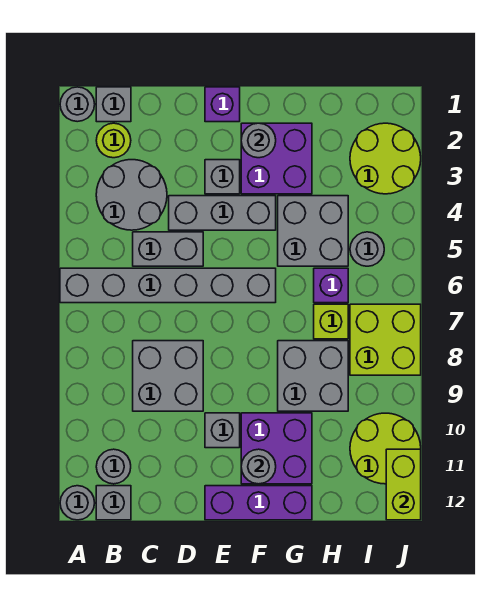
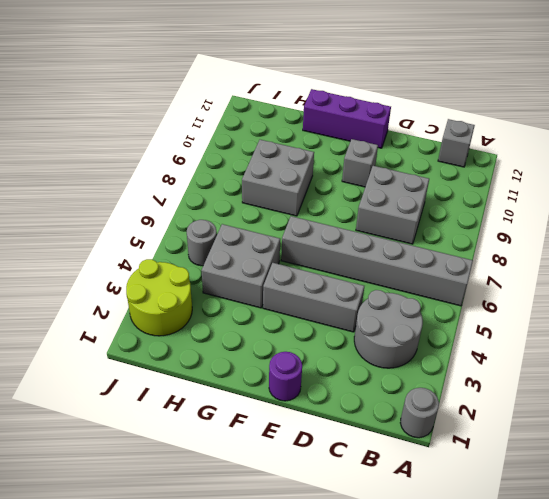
purple 1x1 round brick [269,352,302,401] -> purple 1x1 brick [205,87,240,122]
none -> grey 1x1 round brick [60,486,95,520]
none -> grey 1x1 brick [96,87,131,122]
none -> lime 1x1 round brick [96,123,131,158]

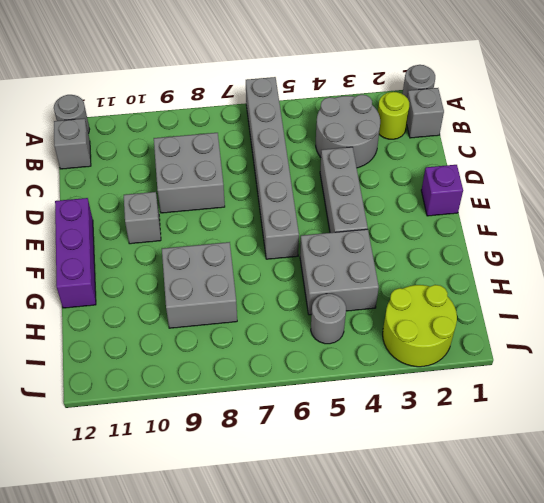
none -> grey 1x1 round brick [96,449,131,484]
none -> grey 1x2 brick [133,232,203,266]
none -> grey 1x1 brick [205,160,240,194]

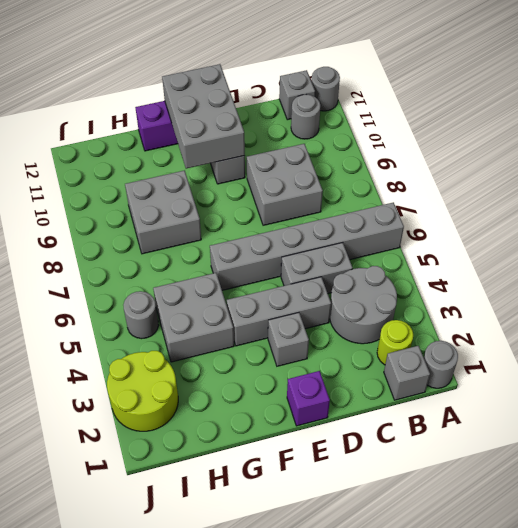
grey 2x3 brick [162,64,245,169] -> grey 1x1 round brick [241,449,276,484]
none -> purple 2x2 brick [241,123,312,194]
none -> purple 2x2 brick [241,413,312,484]
none -> purple 1x1 brick [314,268,348,303]

